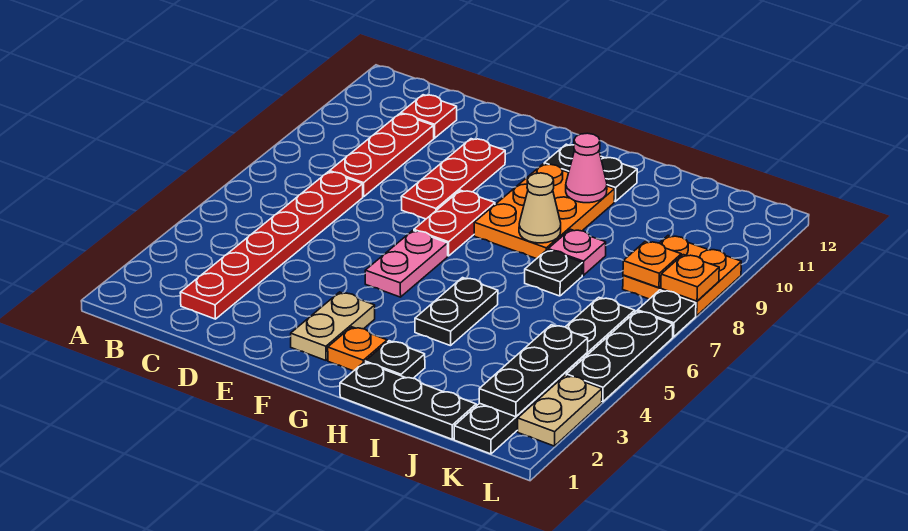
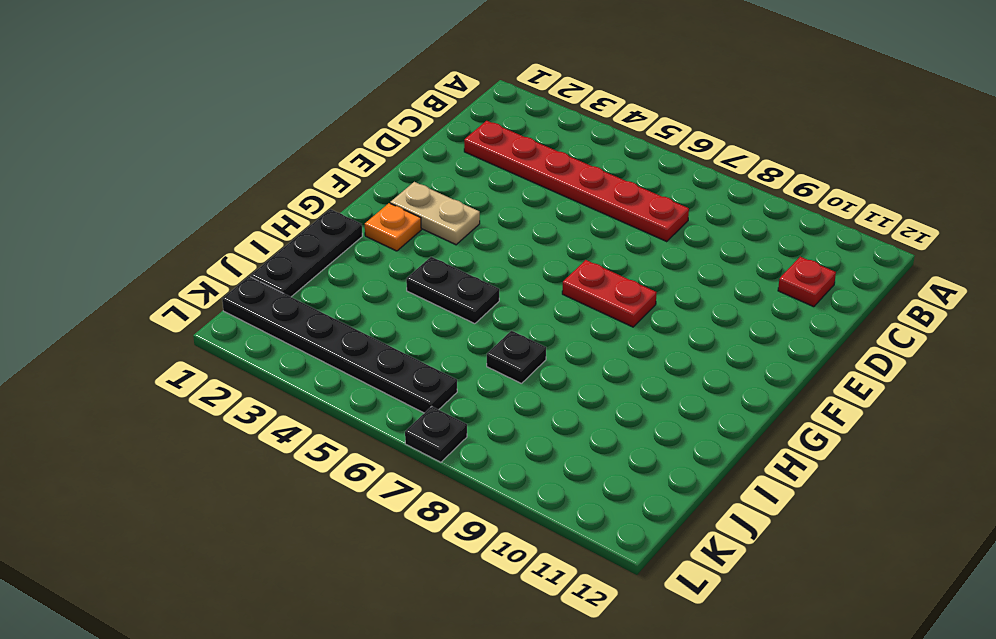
none -> red 1x3 plate [330,114,434,197]
none -> red 1x3 plate [401,139,505,219]
none -> pink 1x2 plate [365,231,448,297]

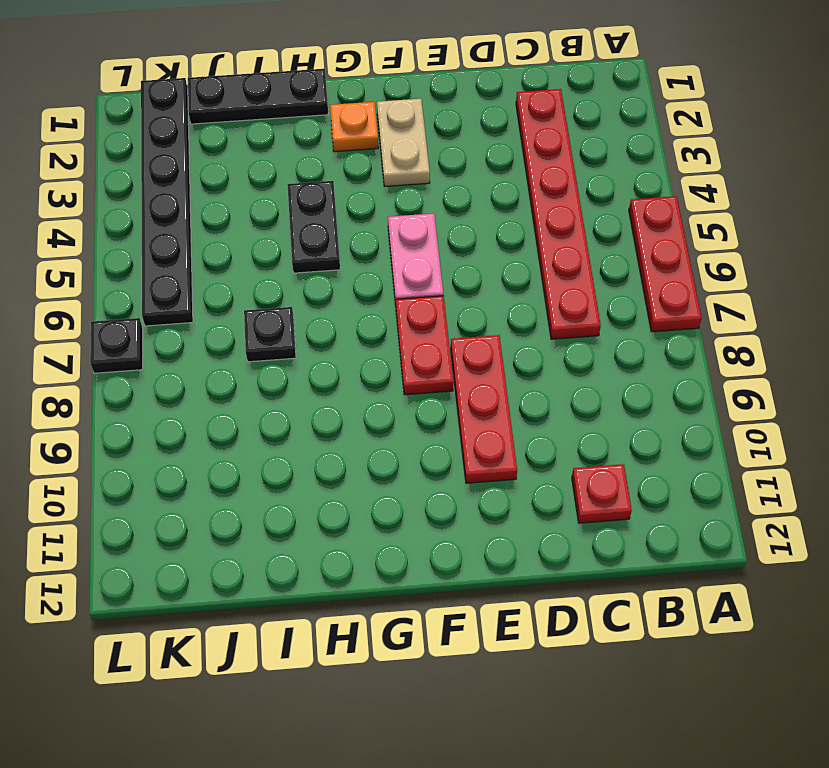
red 1x3 plate [629,196,702,332] -> red 1x3 plate moved to [330,114,434,197]
none -> orange 2x3 plate [474,164,615,259]
none -> black 1x2 plate [544,144,637,201]
none -> black 1x1 plate [365,341,425,378]

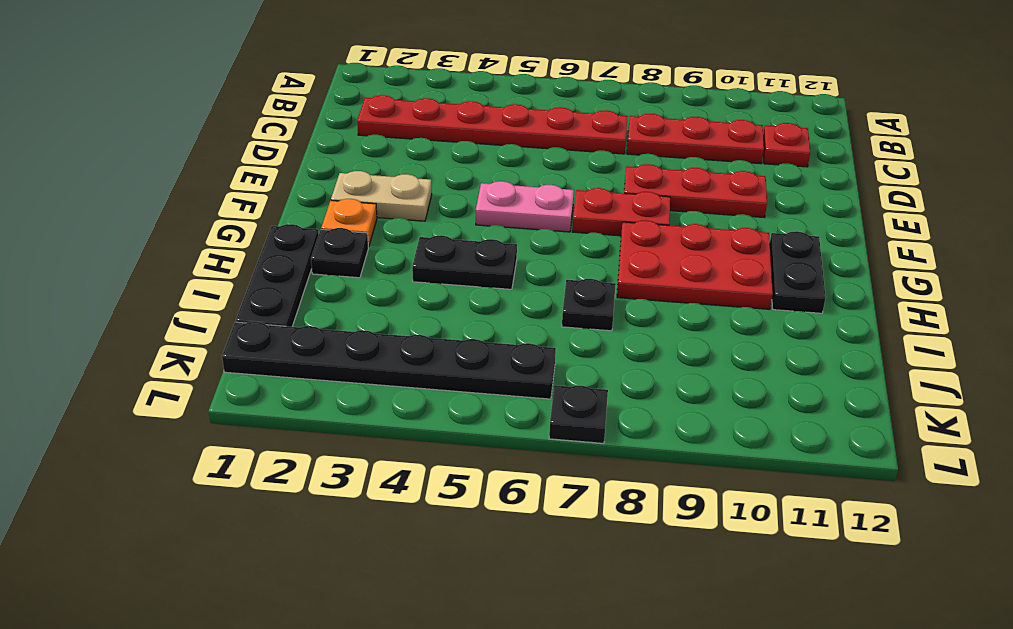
red 2x3 plate [617,220,773,309] -> orange 2x3 plate [474,164,615,259]
none -> pink 1x1 plate [548,229,606,275]
none -> orange 2x2 plate [623,236,741,316]
none -> tan 1x2 plate [518,375,602,446]

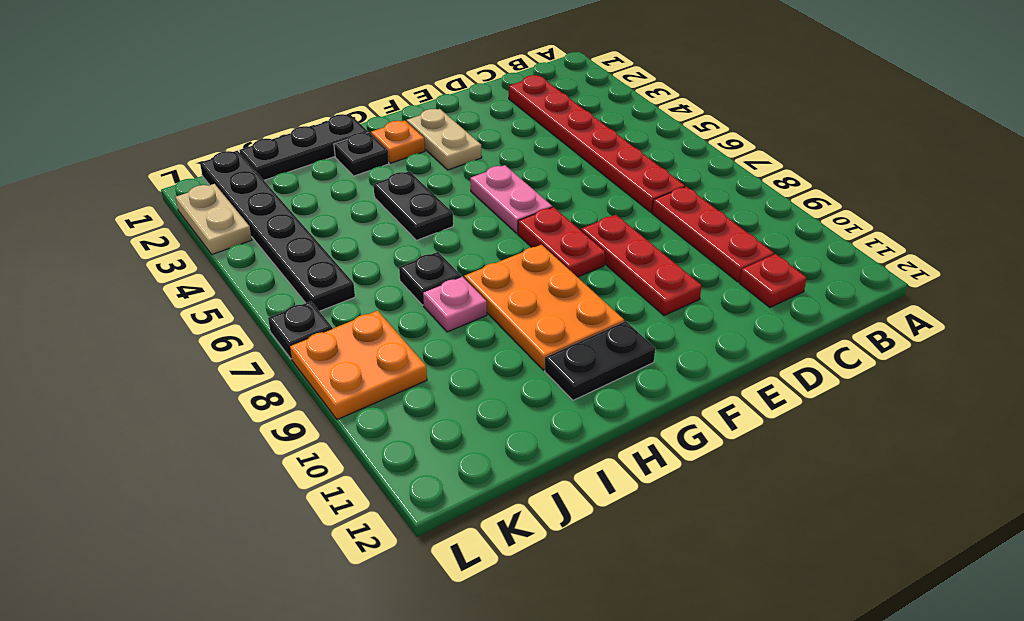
none -> black 1x3 plate [566,311,673,402]
none -> tan 1x1 cone [519,173,561,243]
none -> pink 1x1 cone [566,133,607,203]

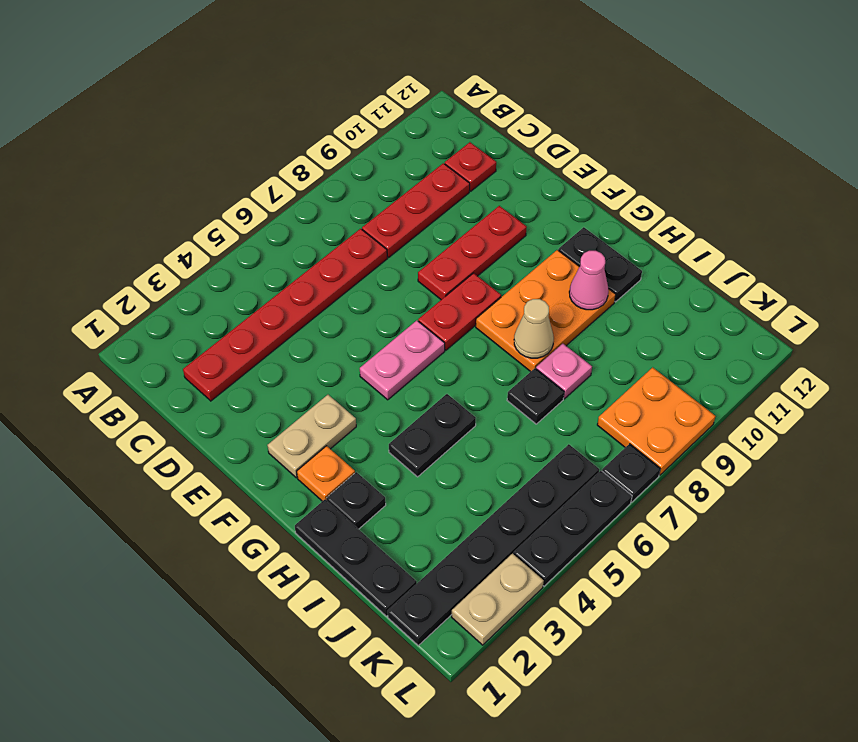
none -> black 1x3 plate [479,325,588,417]
none -> orange 1x1 plate [623,241,681,288]
none -> orange 1x1 plate [661,255,719,301]

